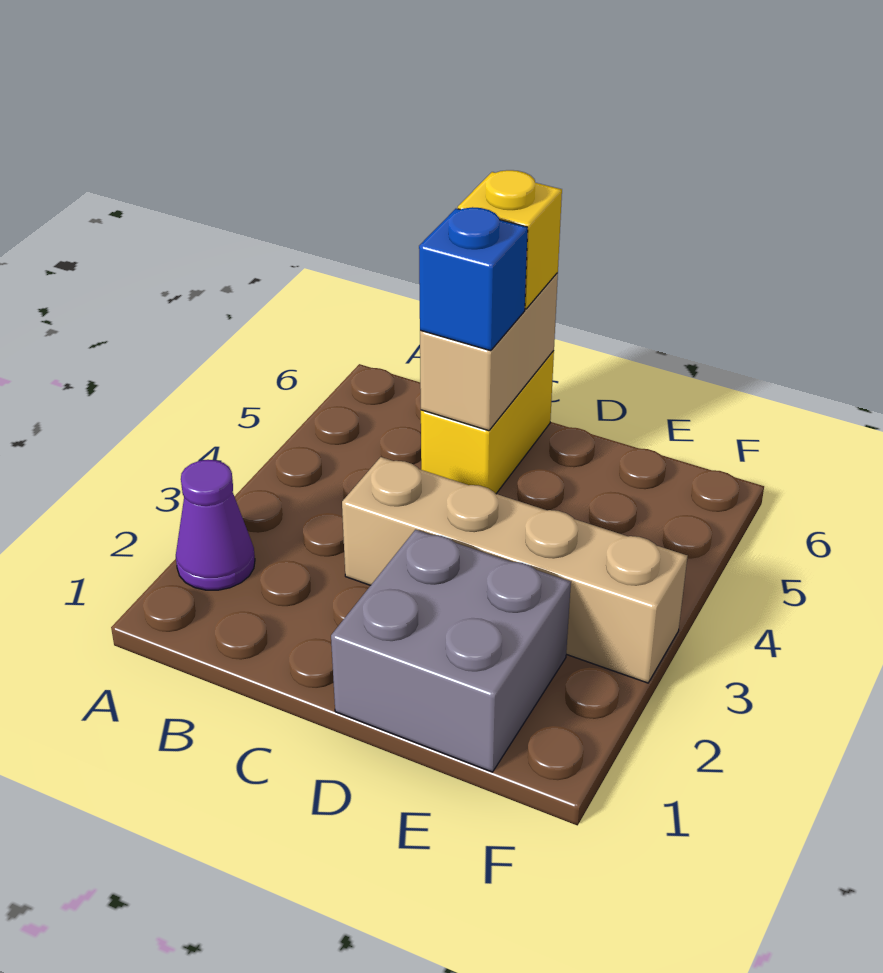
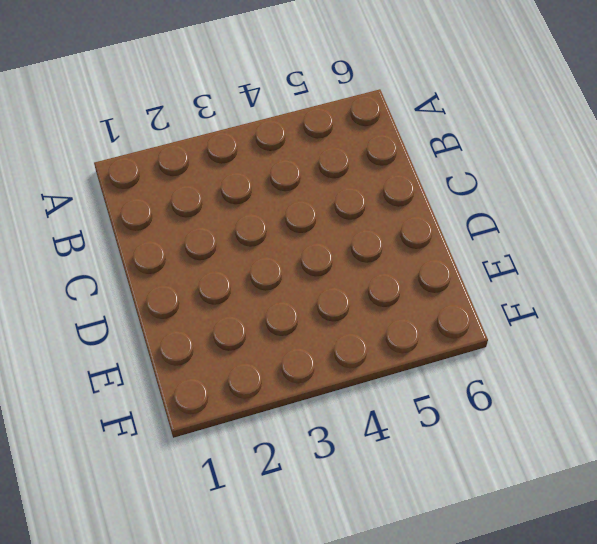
none -> purple 1x1 cone [176,460,255,590]
none -> tan 1x4 brick [342,457,687,683]

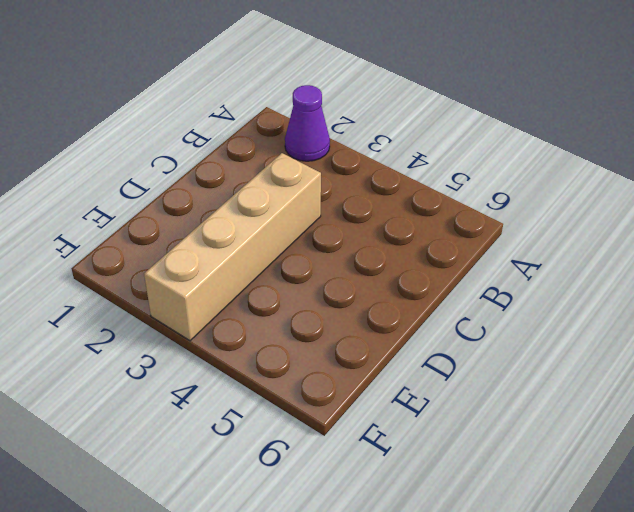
none -> yellow 1x2 brick [421,351,554,494]
none -> grey 2x2 brick [331,530,571,772]

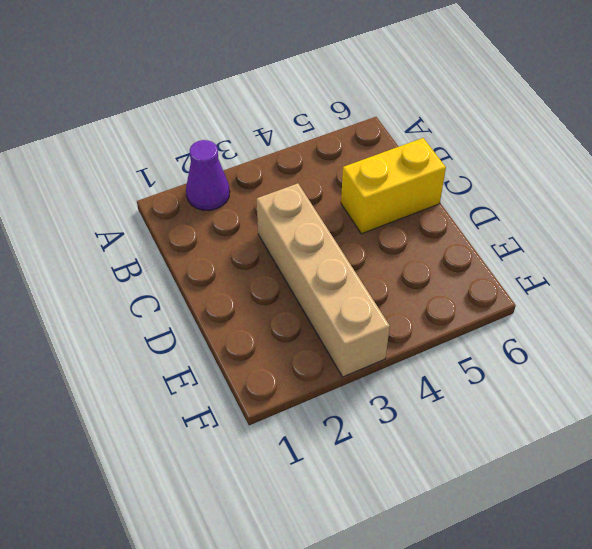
none -> grey 2x2 brick [331,530,571,772]
none -> tan 1x2 brick [420,273,558,431]

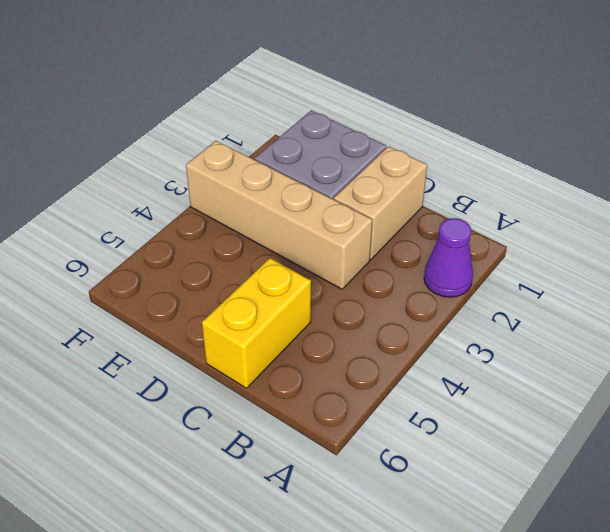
tan 1x2 brick [334,146,427,260] -> tan 1x2 brick moved to [420,273,558,431]
none -> blue 1x1 brick [419,207,528,351]
none -> yellow 1x1 brick [458,170,562,309]

